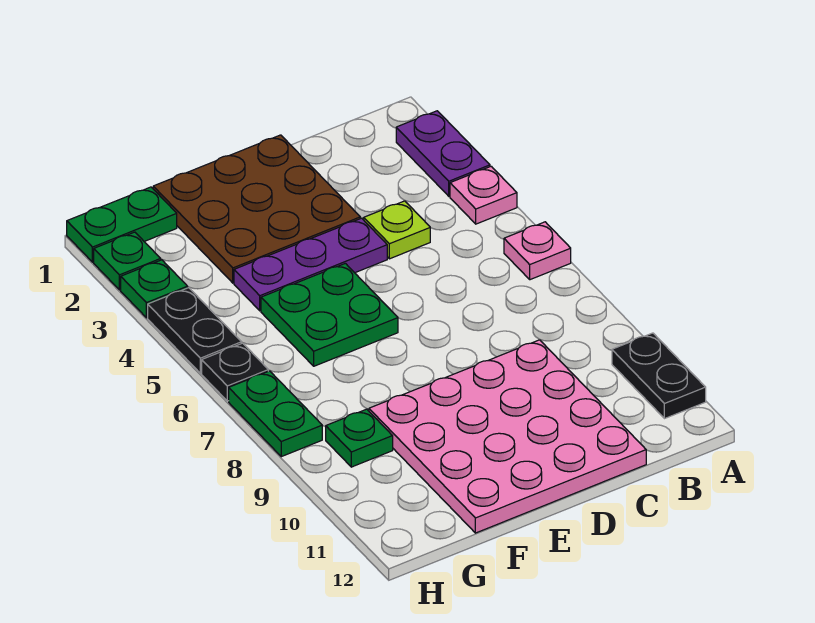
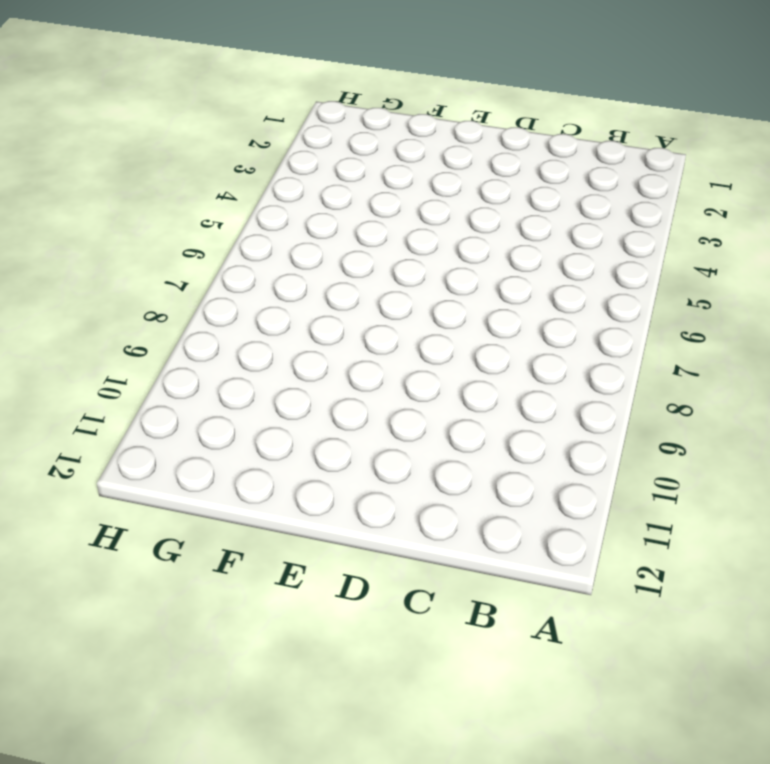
none -> purple 1x2 plate [396,111,490,196]
none -> pink 1x1 plate [450,166,517,224]
none -> pink 1x1 plate [504,222,571,280]

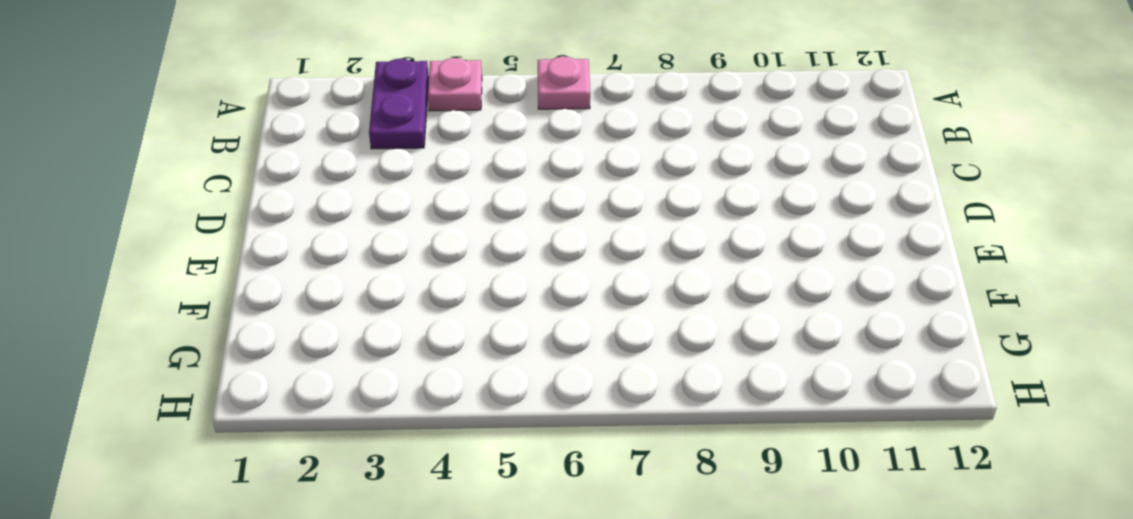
purple 1x2 plate [369,59,429,149] -> purple 1x2 plate turned to [396,111,490,196]
none -> black 1x2 plate [612,333,706,419]
none -> lime 1x1 plate [364,201,430,259]
none -> pink 4x4 plate [369,340,646,533]

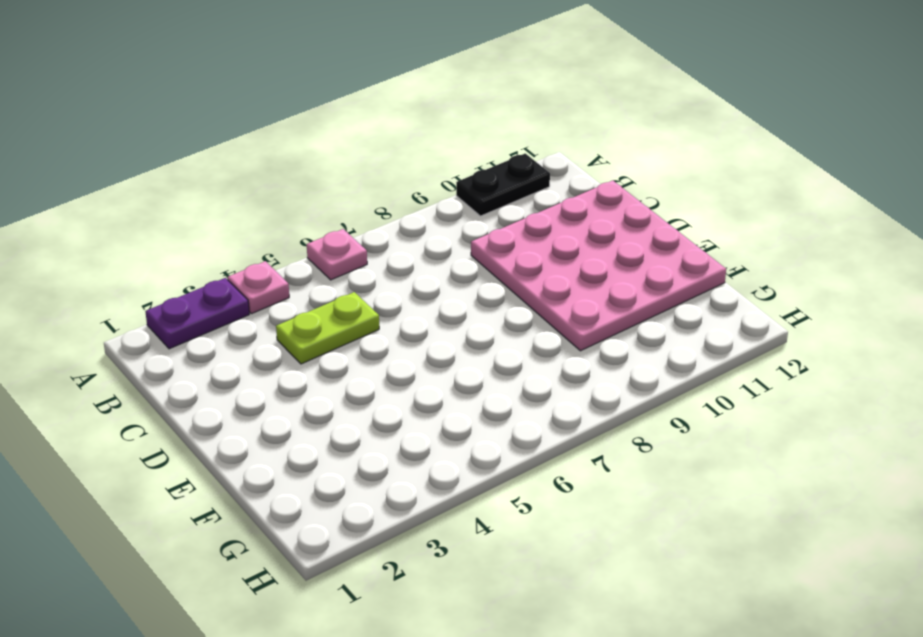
lime 1x2 plate [276,292,379,364] -> lime 1x1 plate [364,201,430,259]
none -> brown 3x3 plate [153,135,360,283]
none -> purple 1x3 plate [234,218,387,311]
none -> green 2x2 plate [261,263,398,366]

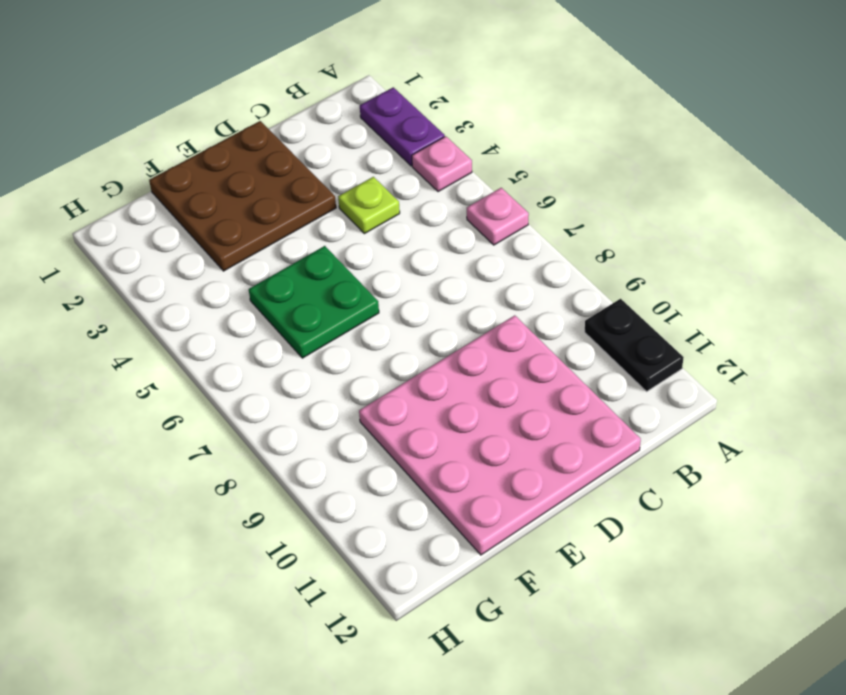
none -> purple 1x3 plate [234,218,387,311]
none -> green 1x2 plate [67,187,177,262]
none -> green 1x1 plate [326,409,393,467]

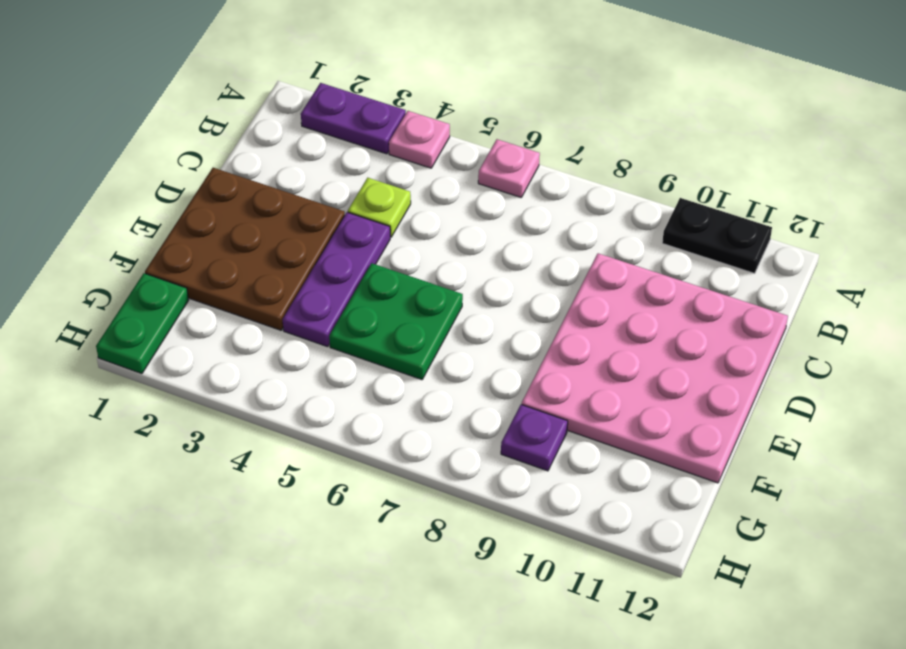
purple 1x1 plate [501,404,568,471] -> green 1x1 plate [326,409,393,467]
none -> green 1x1 plate [94,232,161,290]
none -> green 1x1 plate [121,260,188,318]
none -> black 1x2 plate [148,288,241,373]

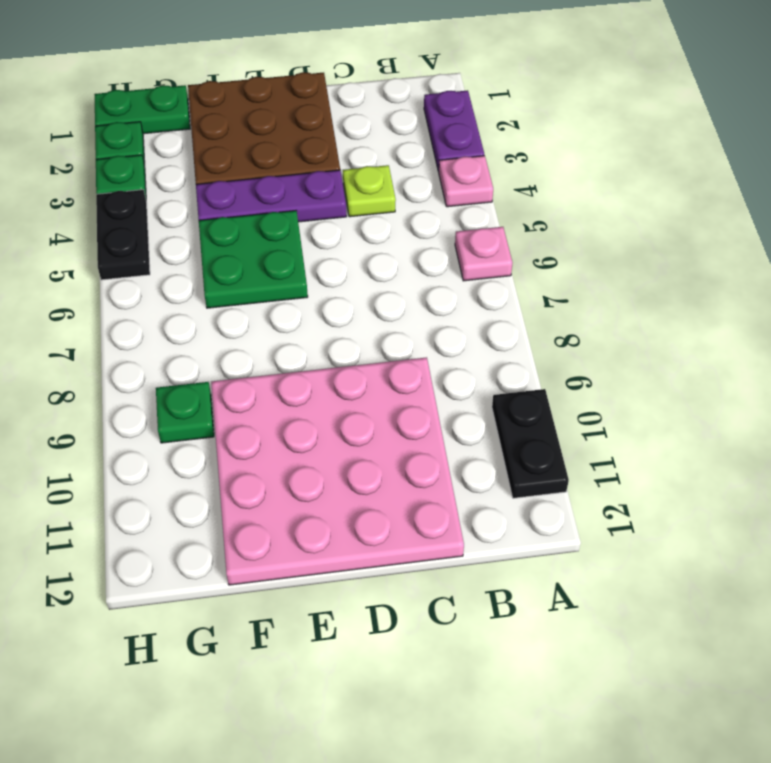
none -> black 1x1 plate [202,343,268,401]
none -> green 1x2 plate [229,371,322,457]

